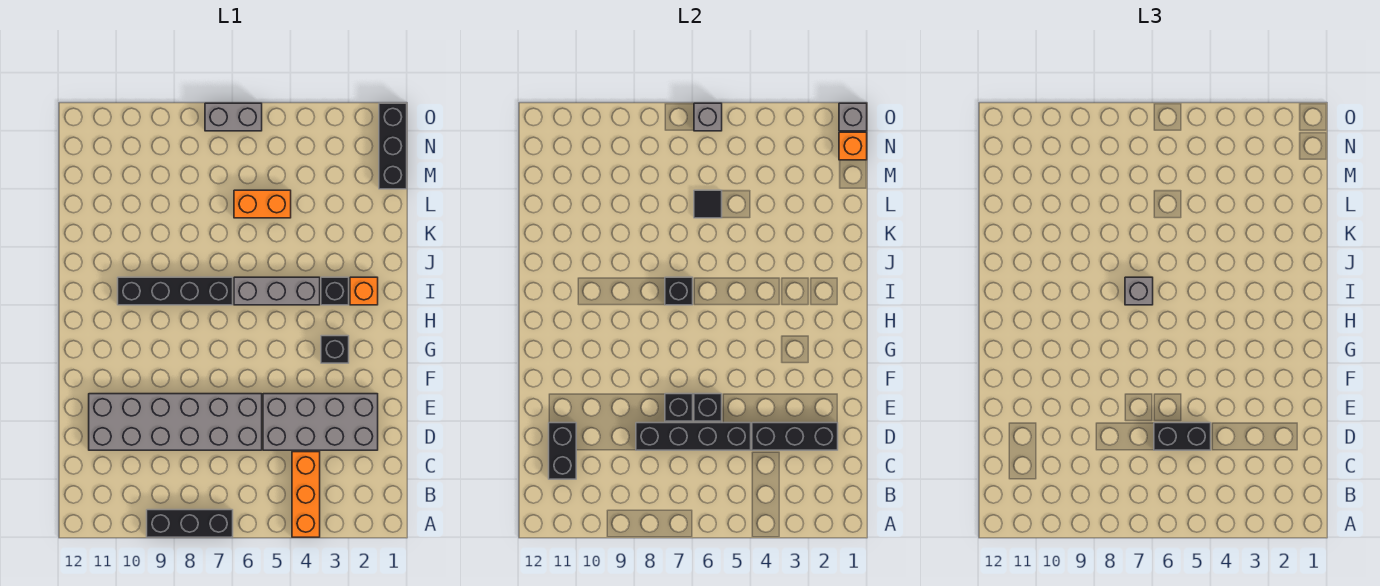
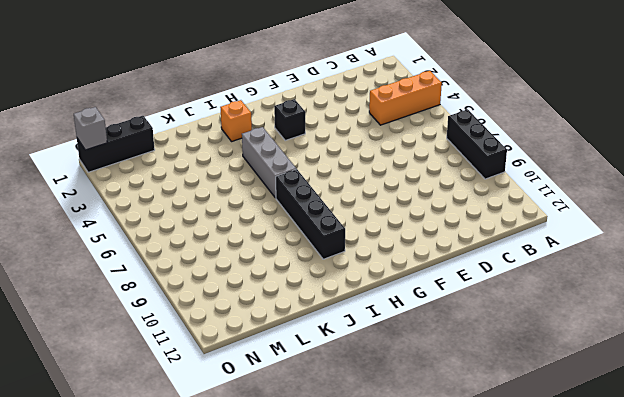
none -> grey 2x4 brick [263,394,378,450]
none -> grey 2x6 brick [89,394,262,450]
none -> black 1x1 brick [321,277,349,305]

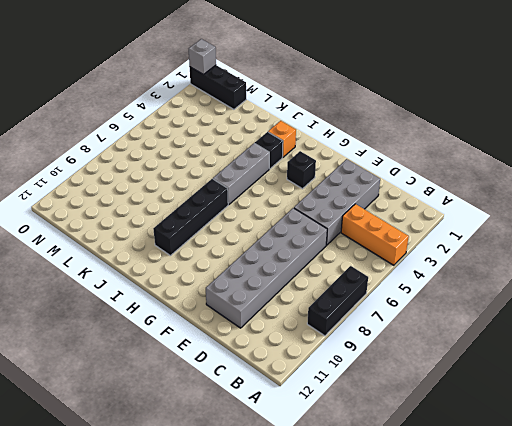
none -> orange 1x2 brick [234,190,291,218]
none -> grey 1x2 brick [205,103,262,131]
none -> black 1x2 brick [549,423,576,479]

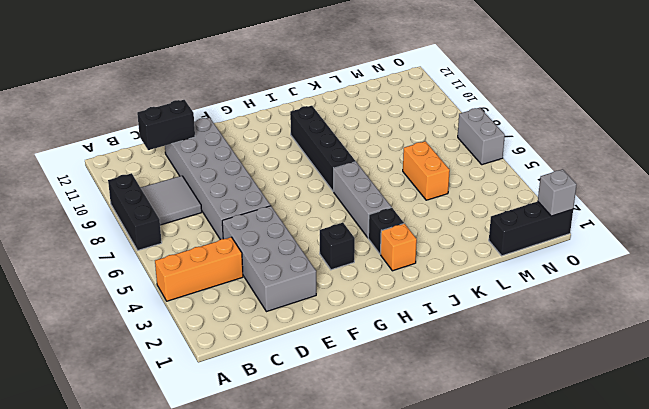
grey 2x2 tile [141,176,202,225] -> none
none -> black 1x3 brick [752,423,838,450]
none -> black 1x4 brick [636,423,751,450]
none -> black 1x1 brick [694,394,722,421]

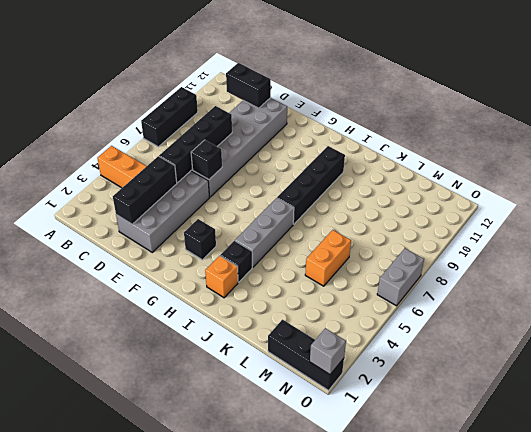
none -> black 1x1 brick [665,394,693,421]
none -> black 1x1 brick [665,277,693,305]
none -> black 1x1 tile [694,190,722,218]

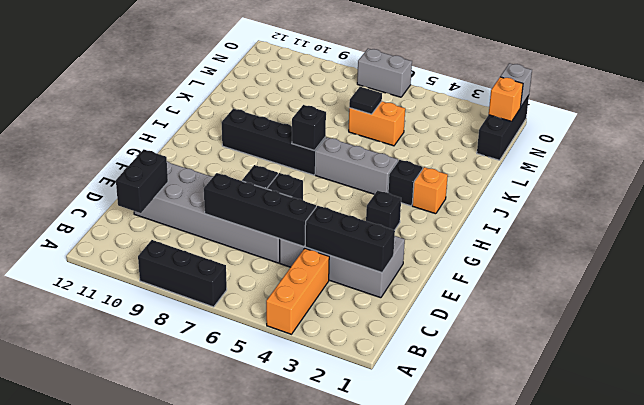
none -> grey 1x1 brick [694,103,722,131]
none -> black 1x2 brick [1154,423,1211,450]
none -> grey 1x1 brick [1125,277,1153,305]

